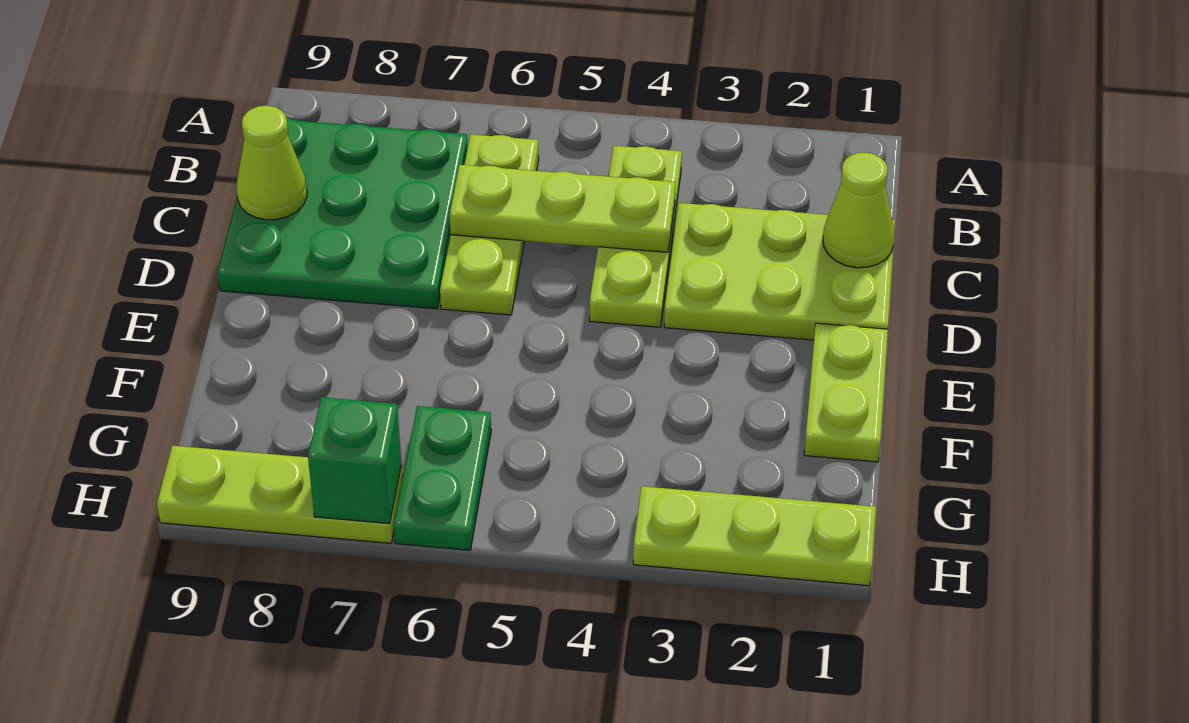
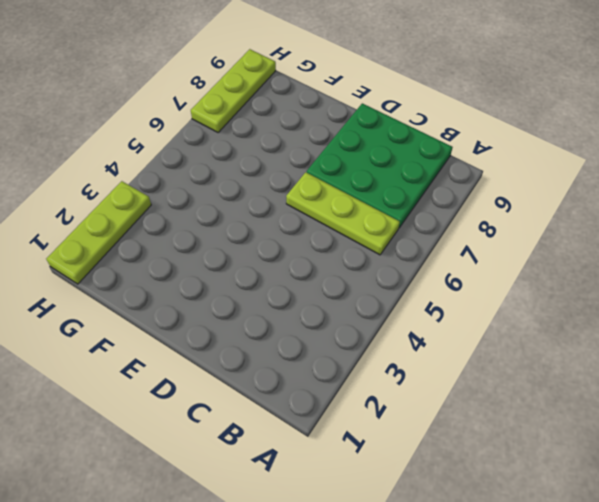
none -> lime 1x3 plate [589,146,682,327]
none -> lime 2x3 plate [664,203,895,340]
none -> lime 1x2 plate [804,323,888,462]

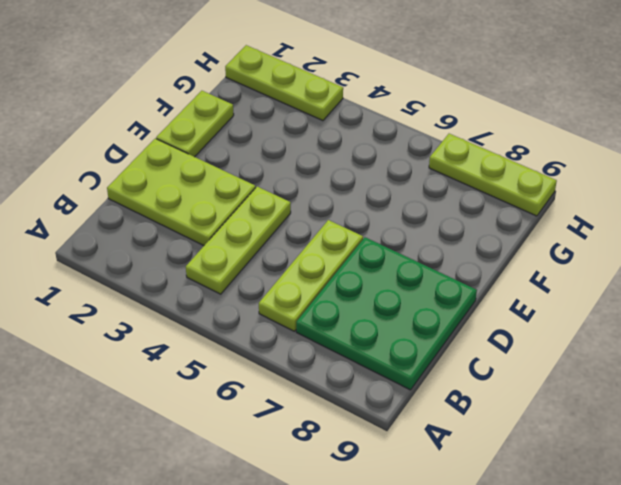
none -> green 1x2 plate [394,406,491,550]
none -> lime 1x1 cone [823,153,895,268]
none -> lime 1x3 plate [450,165,675,252]

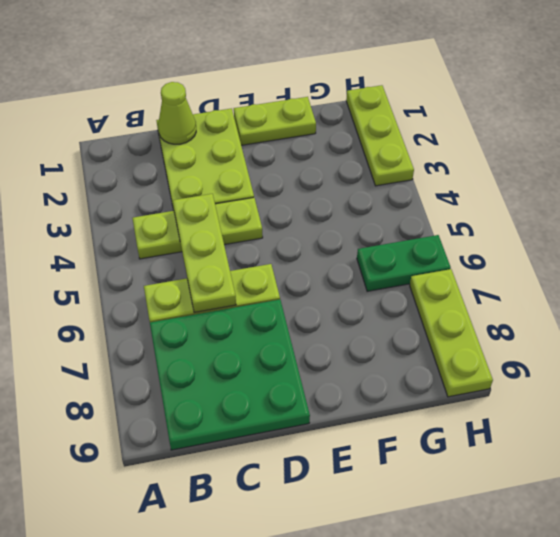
none -> lime 1x1 cone [237,106,307,220]
none -> green 1x1 brick [308,397,402,524]

